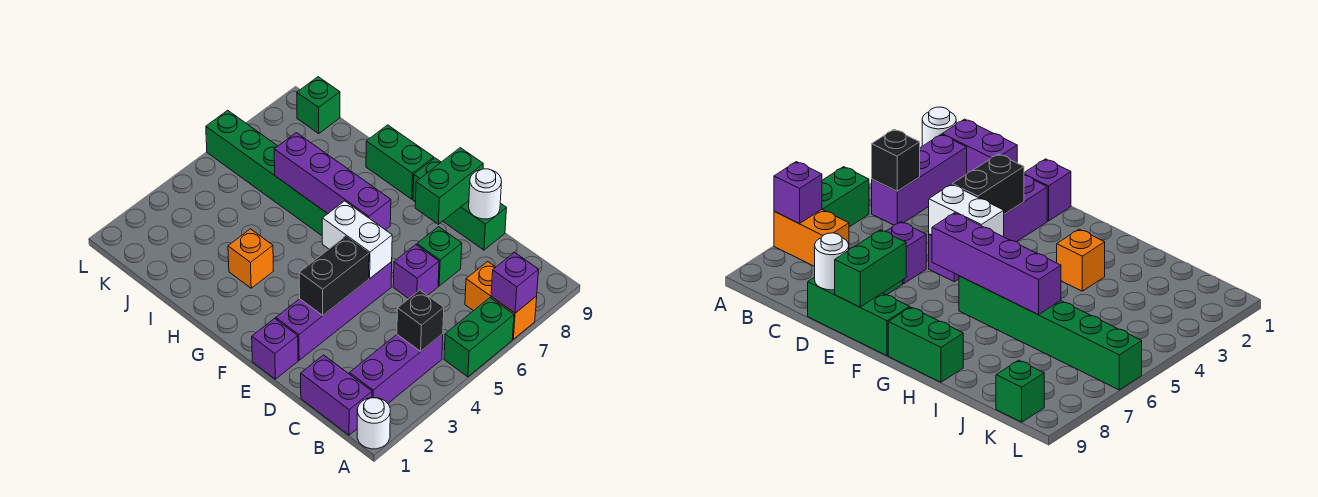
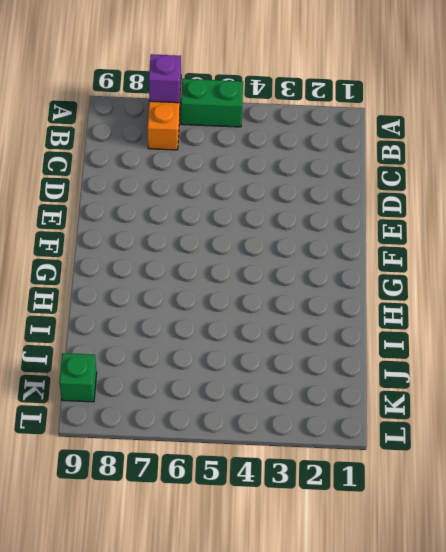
none -> white 1x1 round brick [357,398,390,449]
none -> purple 1x2 brick [301,355,372,435]
none -> purple 1x3 brick [349,334,443,403]

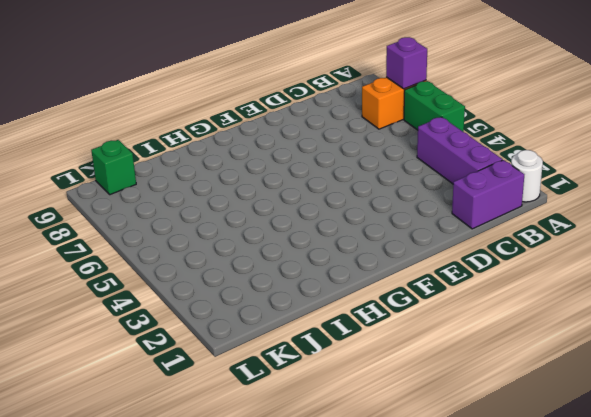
none -> purple 1x1 brick [393,245,439,299]
none -> green 1x1 brick [417,227,462,286]
none -> green 1x3 brick [413,158,507,250]

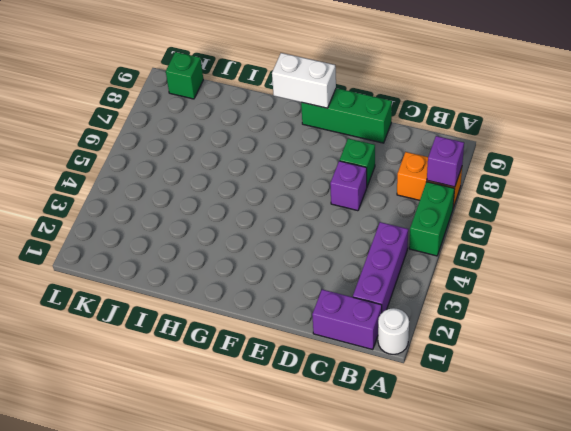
white 1x2 brick [272,53,336,108] -> white 1x2 brick moved to [322,201,392,278]
none -> purple 1x1 brick [252,318,298,379]
none -> purple 1x4 brick [276,262,392,360]
none -> green 1x6 brick [206,110,327,235]

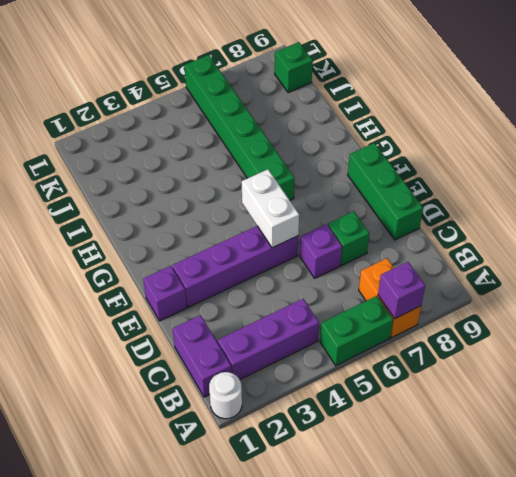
none -> green 1x2 brick [366,125,434,199]
none -> orange 1x1 brick [228,229,273,288]
none -> black 1x1 brick [397,290,444,351]

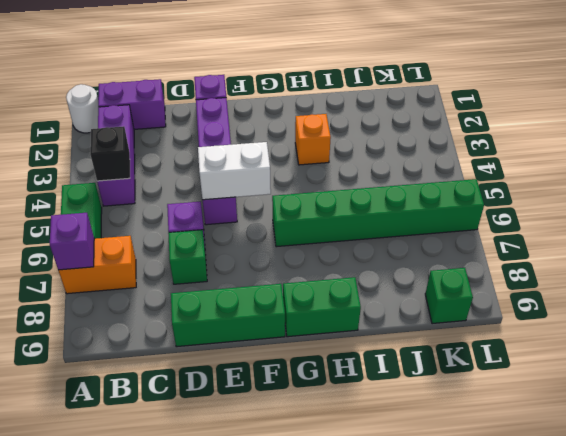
none -> white 1x1 round brick [469,169,502,219]
none -> black 1x2 brick [299,236,369,315]
none -> green 1x2 brick [415,148,483,224]

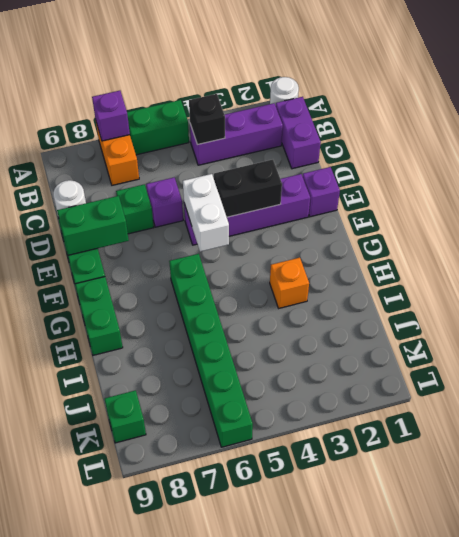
none -> purple 1x4 brick [274,133,391,230]

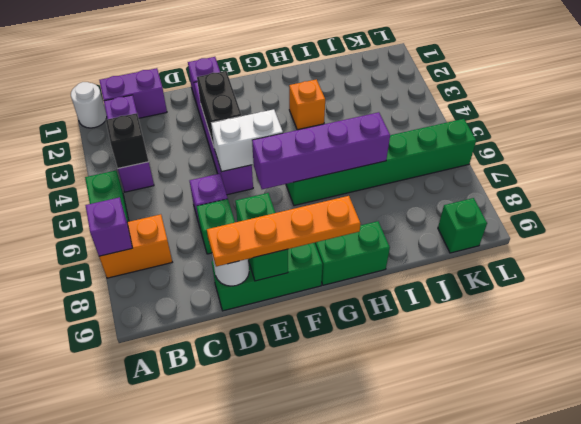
orange 1x4 plate [207,196,361,267] -> none

